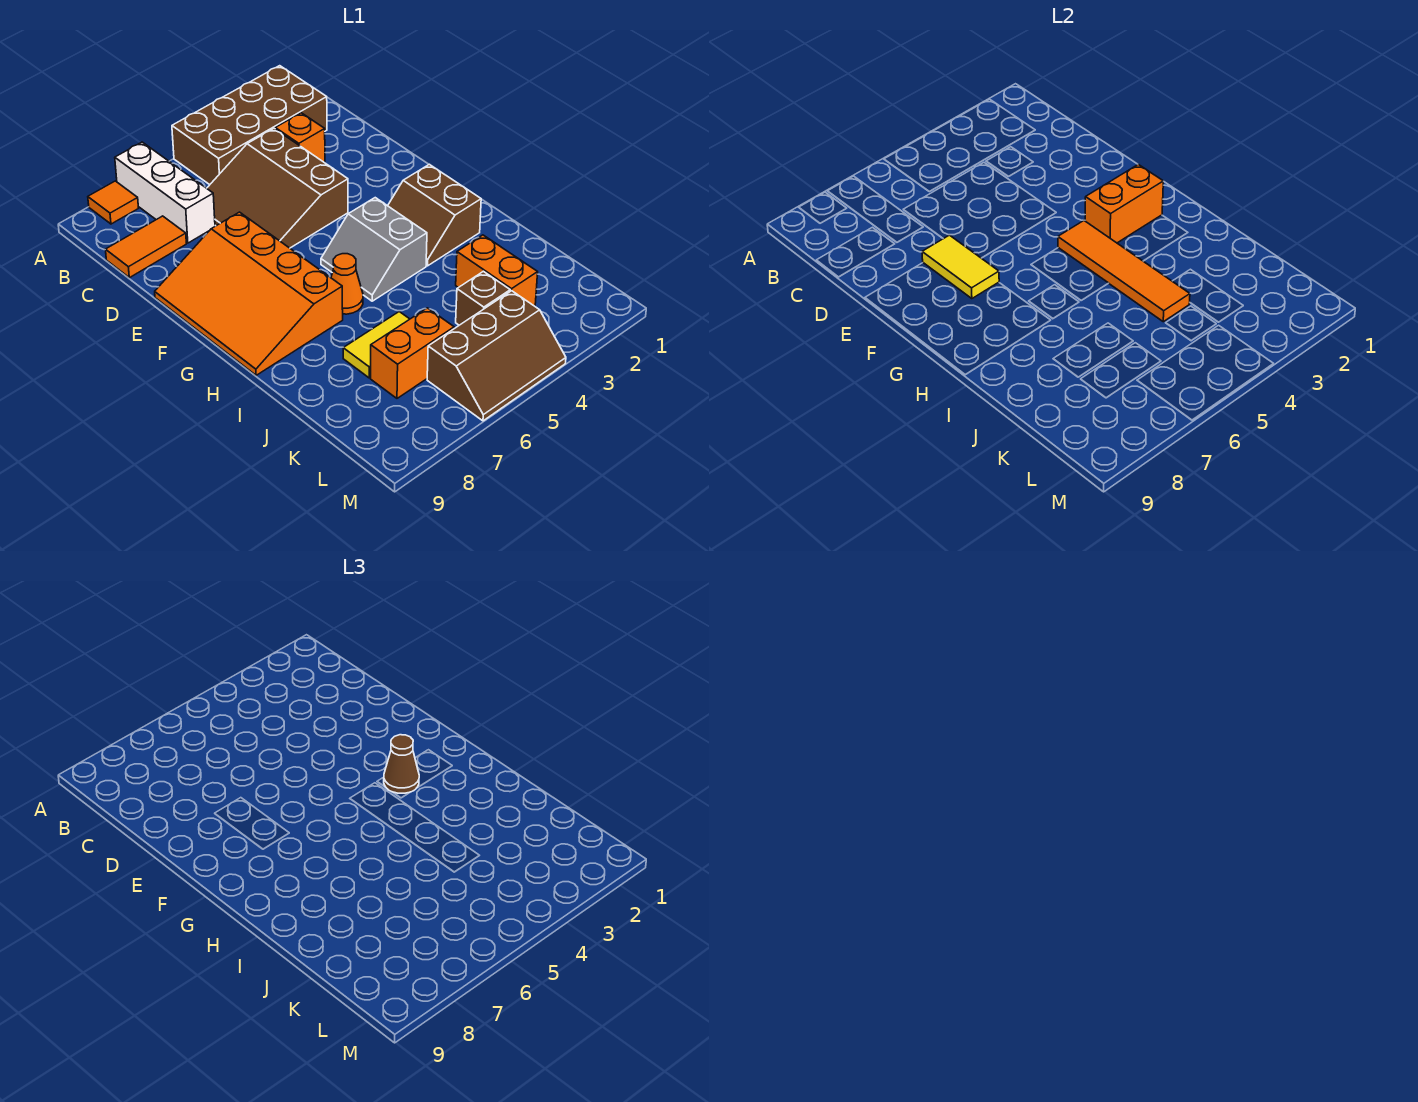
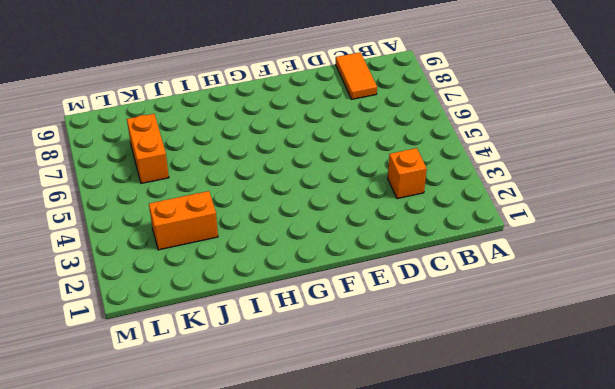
none -> brown 2x4 brick [172,66,327,185]
none -> white 1x3 brick [115,142,215,243]
none -> orange 1x1 tile [88,181,138,224]

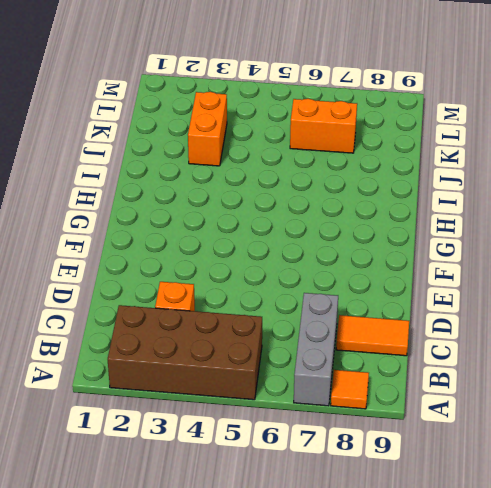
grey 1x3 brick [294,293,338,406] -> white 1x3 brick [115,142,215,243]
none -> brown 3x3 slope [207,129,348,248]
none -> orange 3x4 slope [155,212,343,375]
none -> brown 2x2 slope [388,164,481,266]

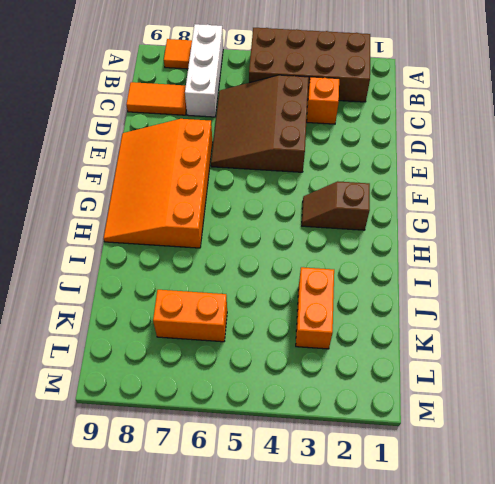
brown 1x2 slope [302,181,370,230] -> brown 2x2 slope [388,164,481,266]
none -> grey 2x2 slope [321,198,427,301]
none -> orange 1x1 cone [331,254,363,314]
none -> yellow 1x2 tile [343,312,409,378]

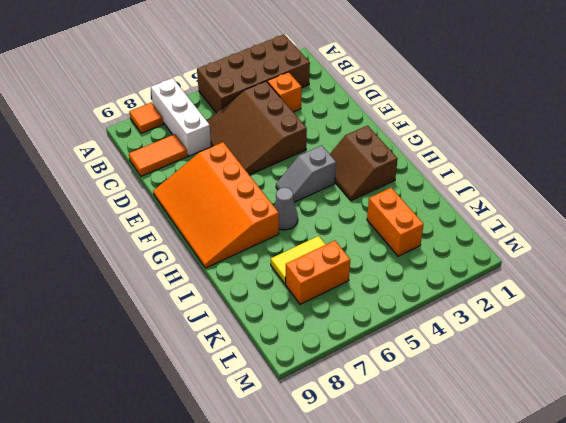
grey 1x2 slope [276,146,336,202] -> grey 2x2 slope [321,198,427,301]
grey 1x1 cone [274,187,298,230] -> orange 1x1 cone [331,254,363,314]
none -> brown 1x1 brick [456,271,510,325]
none -> brown 2x3 slope [427,291,566,421]
none -> yellow 1x2 tile [922,235,999,299]

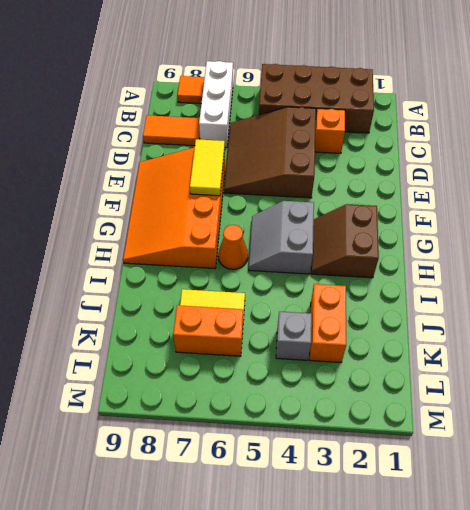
grey 1x1 brick [276,312,312,360] -> brown 1x1 brick [456,271,510,325]
none -> brown 2x3 slope [427,291,566,421]
none -> orange 1x2 brick [1085,164,1163,243]
none -> orange 1x4 tile [1058,221,1190,322]

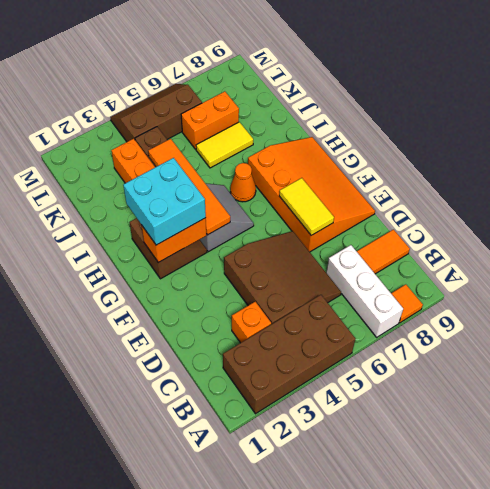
cyan 2x2 brick [123,158,206,245] -> brown 1x1 cone [384,735,419,793]

